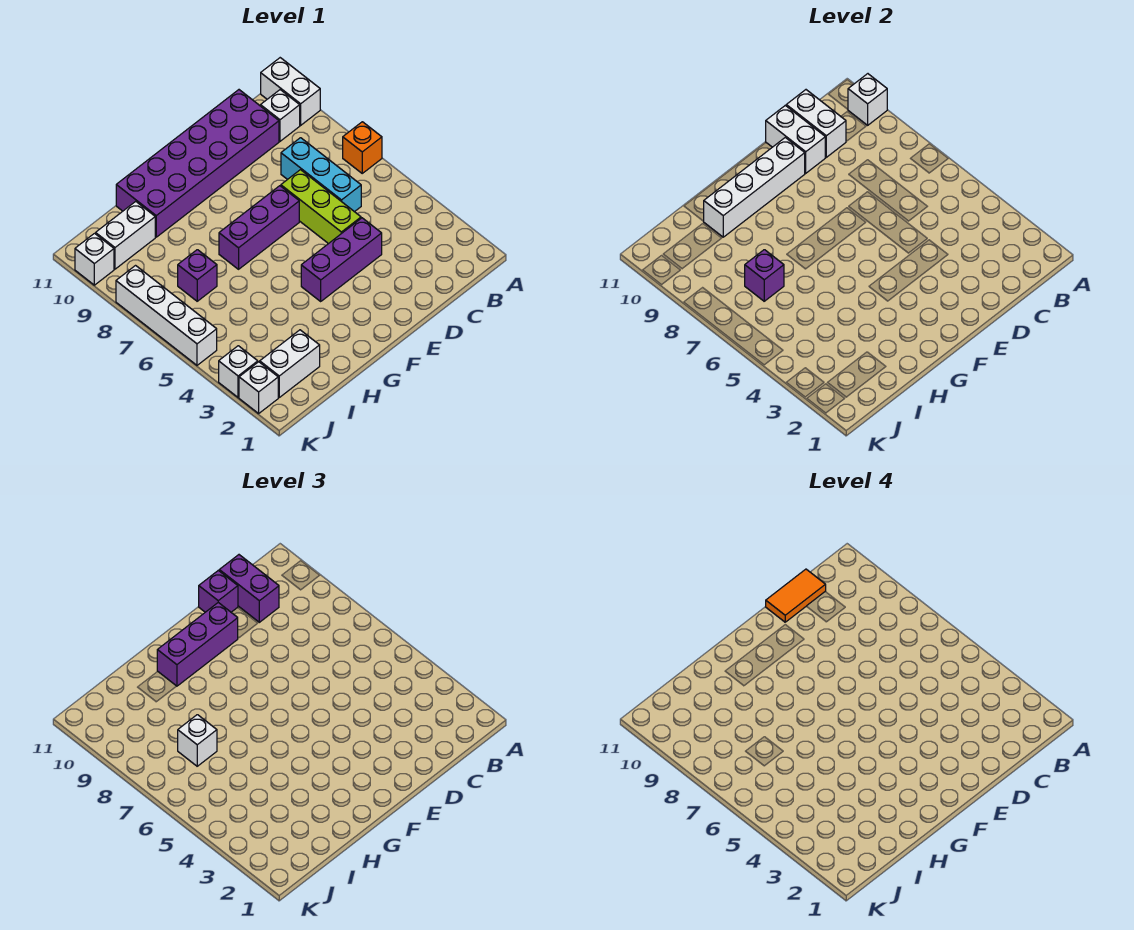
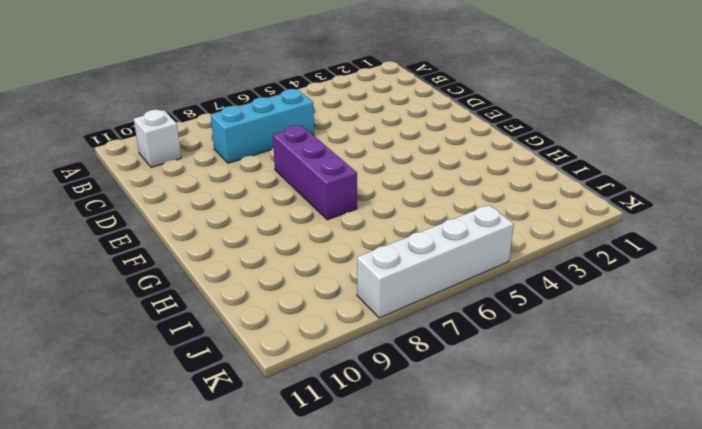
none -> orange 1x1 brick [343,122,382,173]
none -> white 1x2 brick [261,58,320,125]
none -> purple 2x6 brick [116,90,279,237]

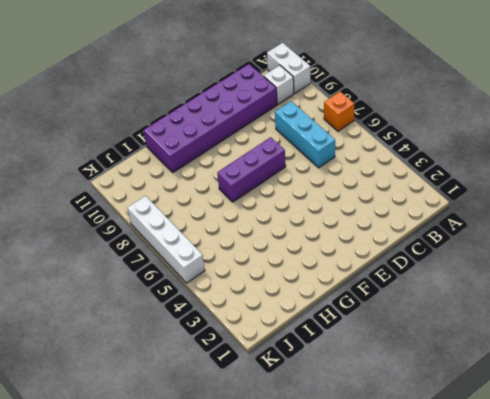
none -> purple 1x3 brick [301,218,382,301]
none -> lime 1x3 brick [281,170,361,244]
none -> white 1x2 brick [260,330,320,397]

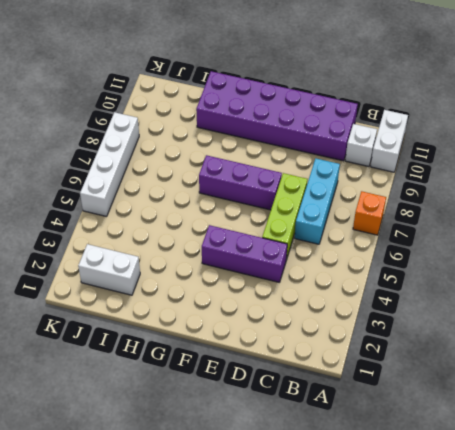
none -> purple 1x1 brick [178,250,217,301]
none -> white 1x2 brick [96,201,155,269]
none -> white 1x1 brick [239,362,278,413]

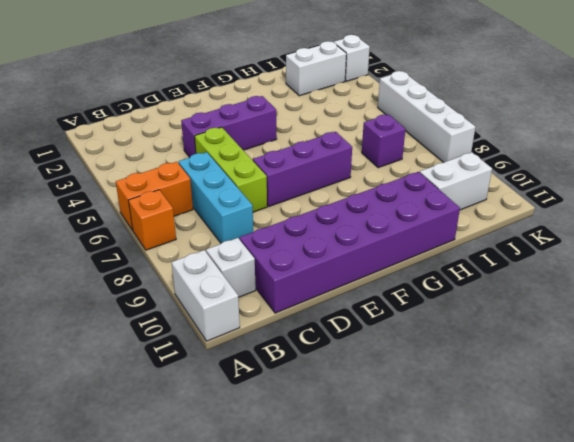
orange 1x2 brick [116,162,193,231] -> none
none -> white 1x1 brick [219,346,258,398]
none -> white 1x1 brick [75,233,114,285]
none -> white 1x1 brick [848,74,887,125]

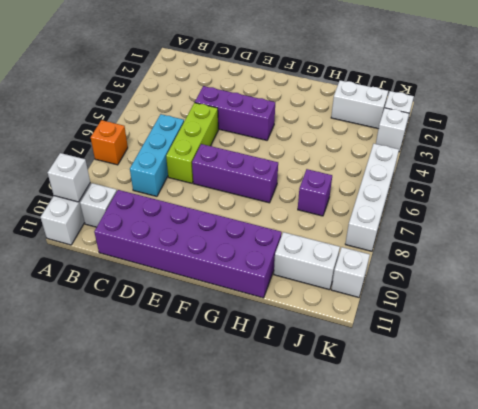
none -> white 1x2 brick [786,90,846,157]
none -> white 1x2 brick [766,105,825,173]
none -> white 1x4 brick [704,138,805,237]

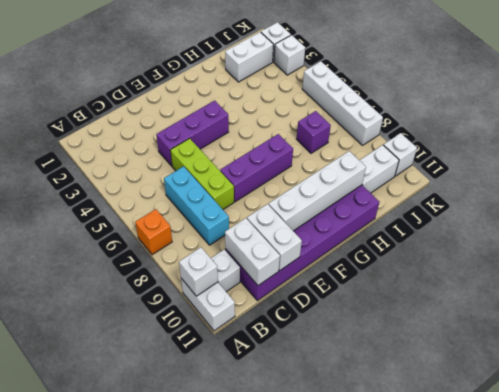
none -> purple 1x1 brick [745,250,784,301]
none -> purple 1x2 brick [219,555,279,622]
none -> purple 1x1 brick [199,570,238,612]

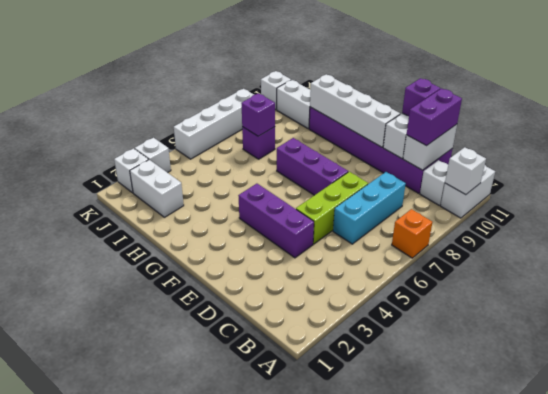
none -> purple 1x3 brick [157,603,238,686]
none -> white 1x1 brick [178,715,217,766]
none -> orange 1x2 tile [766,569,826,622]

